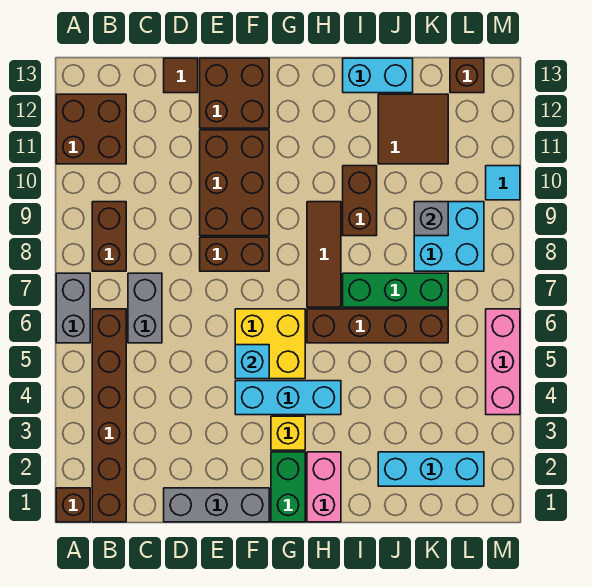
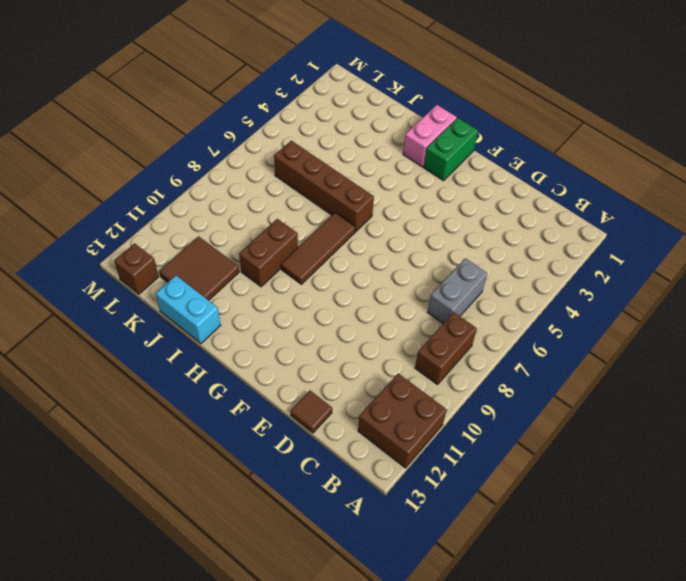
none -> brown 1x1 brick [56,488,90,522]
none -> grey 1x2 brick [56,273,90,343]
none -> brown 1x6 brick [92,309,126,522]

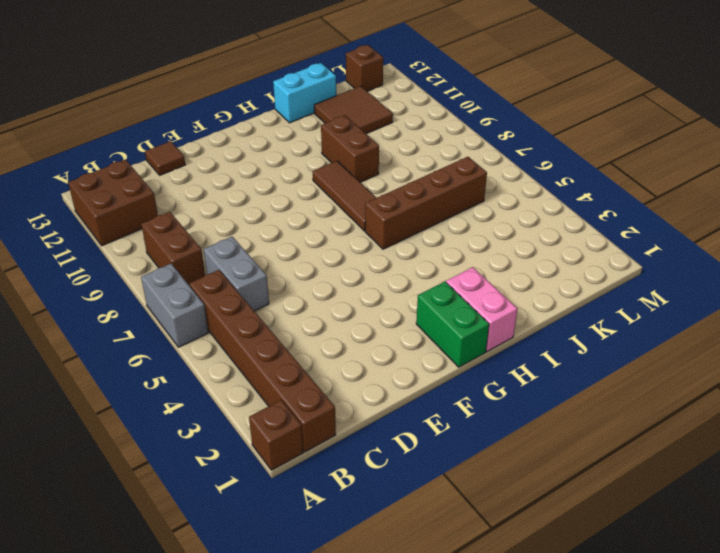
none -> grey 1x3 brick [164,488,269,522]
none -> brown 1x2 brick [200,237,269,271]
none -> brown 2x3 brick [200,130,269,236]

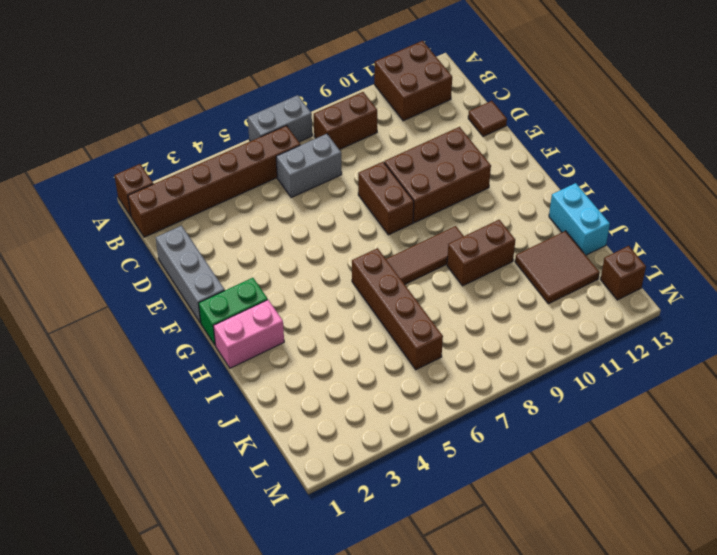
none -> brown 2x2 brick [200,58,269,128]
none -> cyan 1x3 brick [235,381,341,415]
none -> yellow 2x2 brick [235,309,305,379]

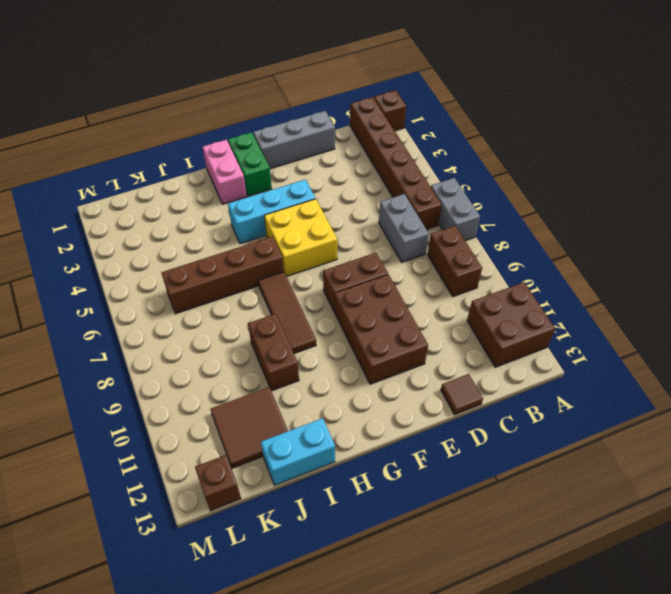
none -> brown 2x2 brick [200,58,269,128]
none -> yellow 1x1 brick [271,416,305,450]
none -> green 1x3 brick [343,273,448,307]

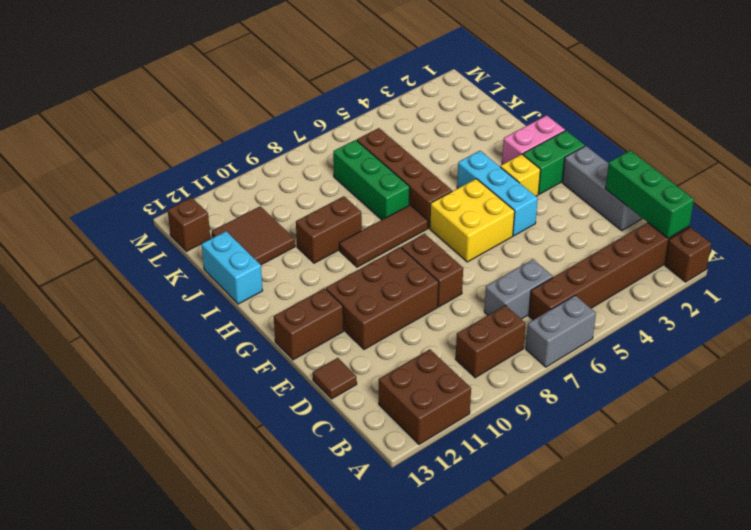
green 1x3 brick [605,151,694,238] -> none
brown 1x2 brick [274,288,343,360] -> brown 2x2 brick [200,58,269,128]
none -> cyan 1x3 brick [378,452,484,486]
none -> cyan 2x2 brick [414,202,484,271]
none -> pink 1x3 brick [486,309,520,415]

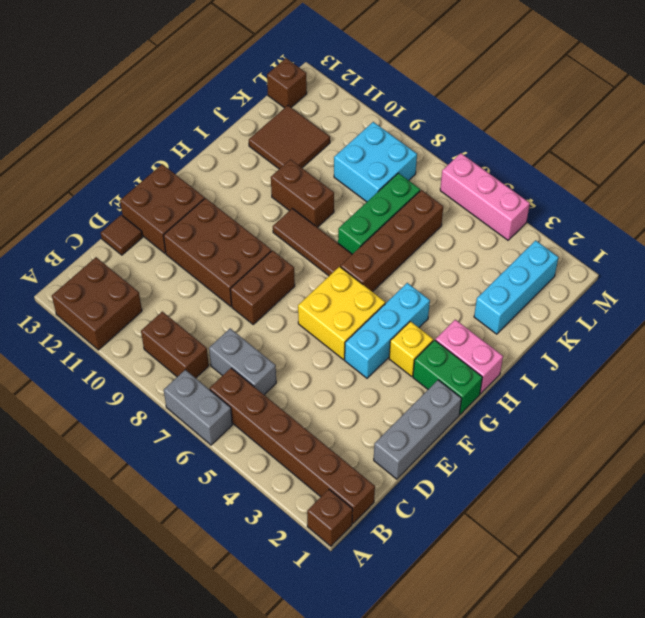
none -> cyan 1x2 brick [343,58,413,93]
none -> cyan 1x1 tile [486,166,520,200]
none -> cyan 1x1 brick [235,345,269,379]

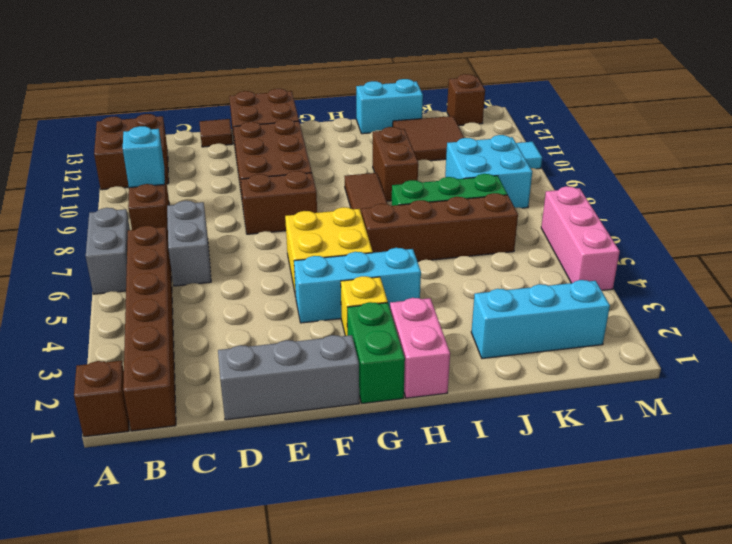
cyan 1x1 brick [123,126,165,188] -> cyan 1x1 brick moved to [235,345,269,379]
none -> grey 1x1 brick [414,202,448,236]

